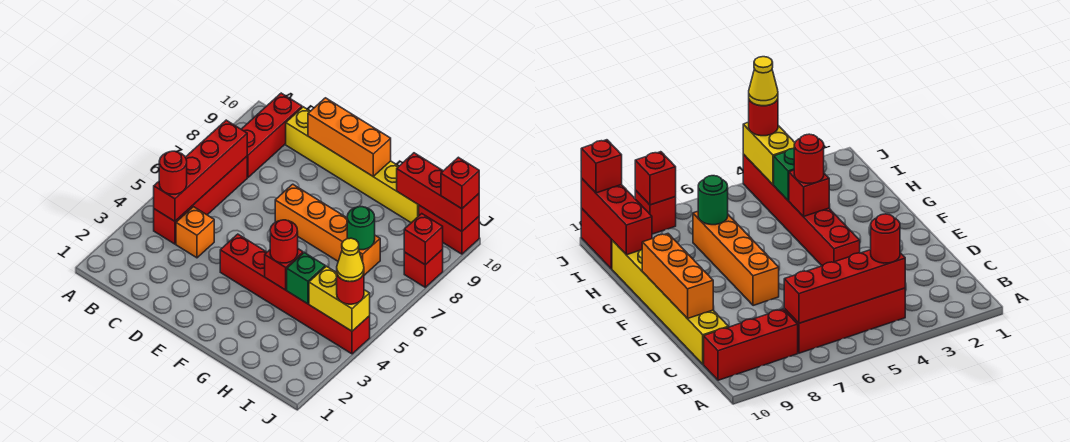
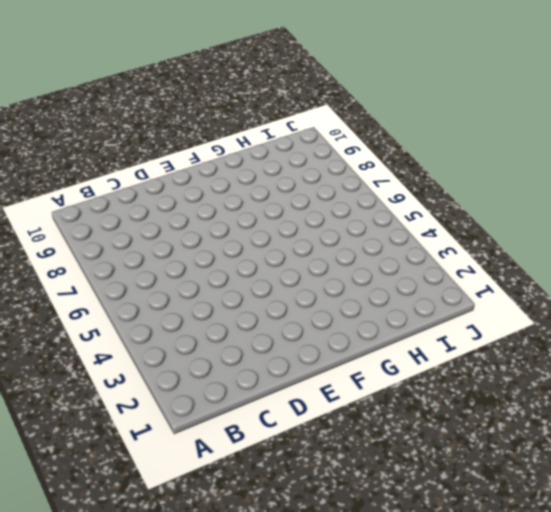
none -> red 1x4 brick [154,156,247,244]
none -> red 1x3 brick [241,93,302,177]
none -> orange 1x1 brick [176,207,214,258]

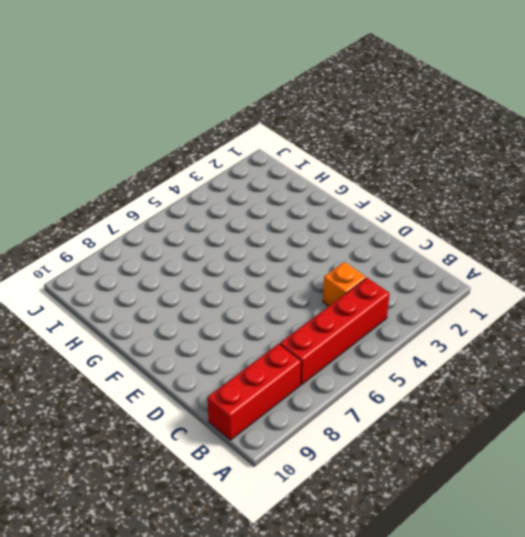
none -> yellow 1x6 brick [286,107,419,223]
none -> red 1x6 brick [220,234,370,354]
none -> orange 1x4 brick [275,184,380,275]

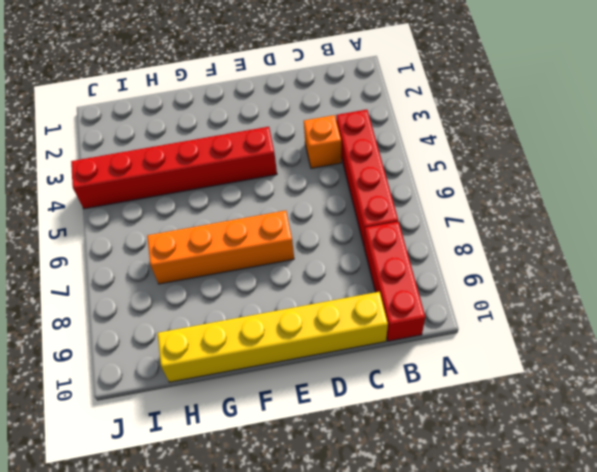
none -> red 1x2 brick [419,205,479,254]
none -> red 1x1 brick [404,250,443,287]
none -> red 1x4 brick [154,120,247,221]

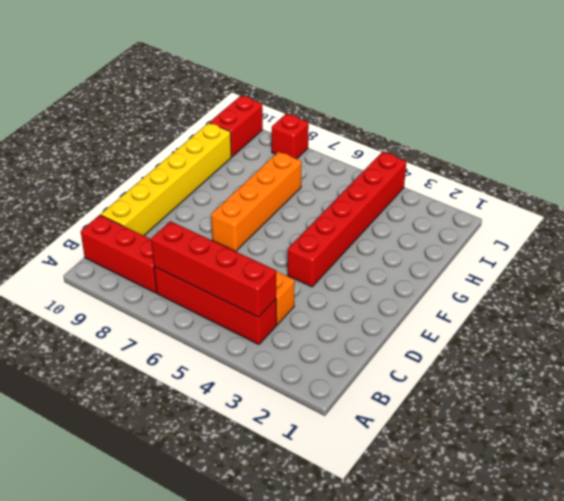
none -> orange 1x3 brick [308,98,391,177]
none -> red 1x1 brick [265,249,303,290]
none -> green 1x1 brick [287,253,325,304]

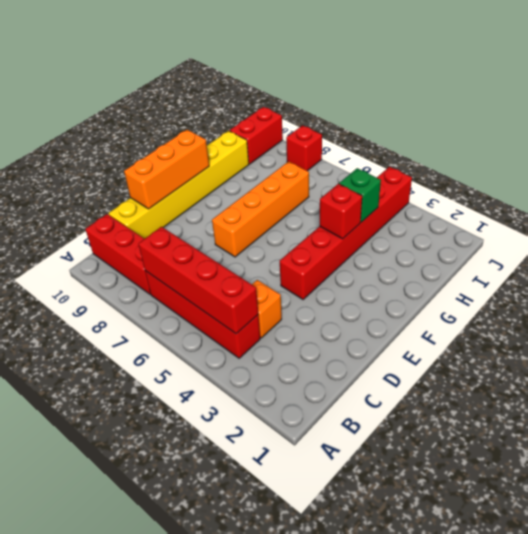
none -> green 1x1 round brick [347,207,375,250]
none -> red 1x3 brick [397,153,479,231]
none -> yellow 1x2 brick [309,266,370,331]

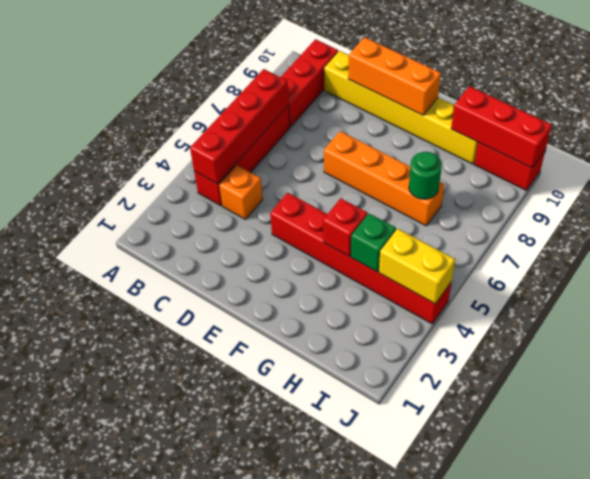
none -> red 1x1 brick [404,250,443,287]
none -> red 1x1 brick [404,214,443,265]
none -> red 1x1 round brick [159,151,187,194]

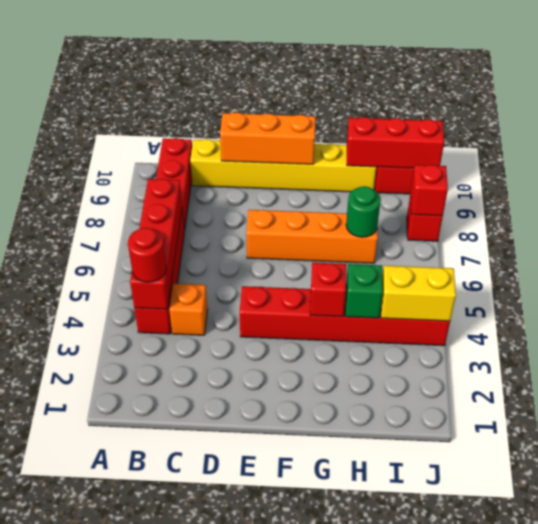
none -> red 1x1 round brick [270,220,298,263]
none -> red 1x1 round brick [337,274,364,304]
none -> red 1x1 brick [441,157,479,209]

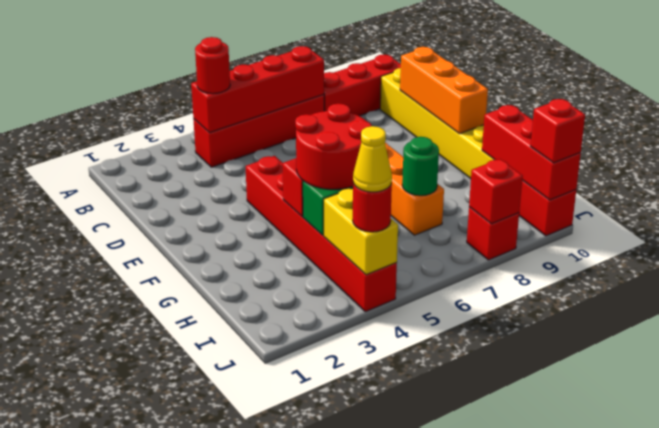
red 2x2 round brick [295,103,372,189] -> red 1x1 round brick [270,220,298,263]
none -> orange 1x1 brick [176,207,214,258]

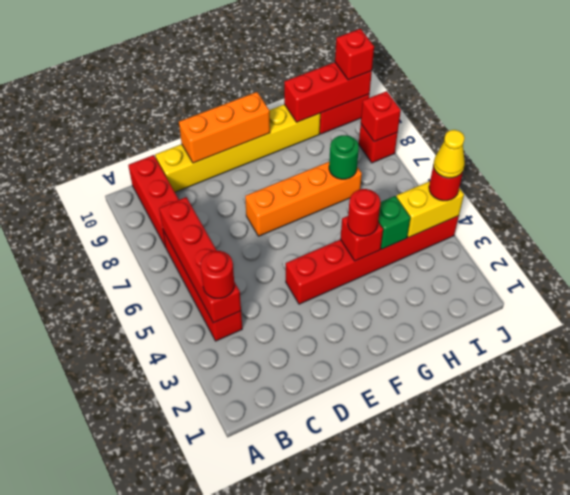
none -> orange 1x1 brick [176,207,214,258]

